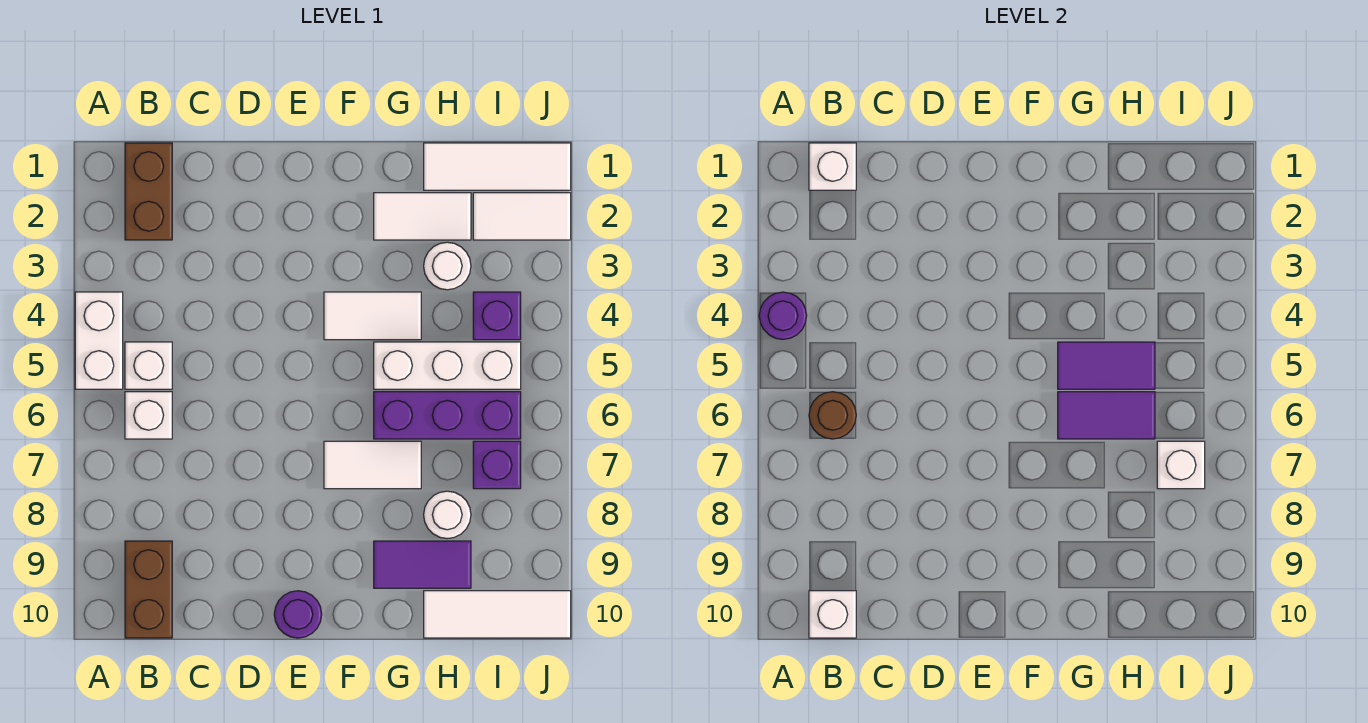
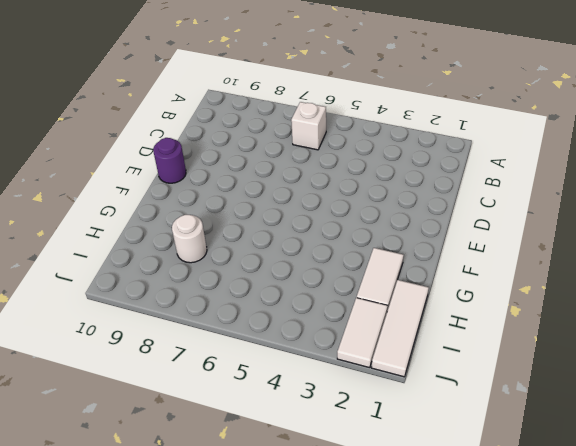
none -> white 1x2 brick [75,292,123,389]
none -> brown 1x2 brick [125,143,172,240]
none -> white 1x1 brick [125,342,172,389]

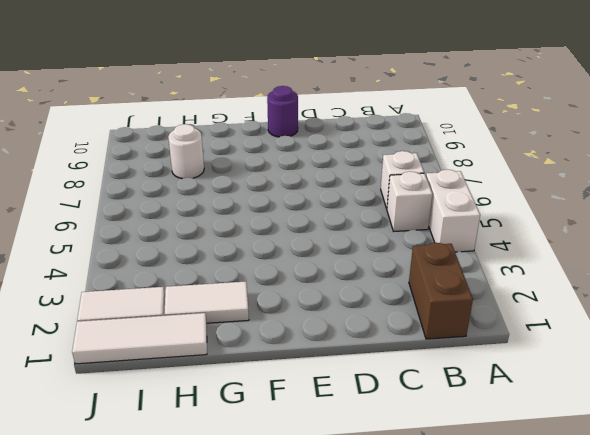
none -> brown 1x2 brick [125,541,172,638]
none -> white 1x2 tile [324,292,421,340]
none -> white 1x2 tile [324,441,421,489]

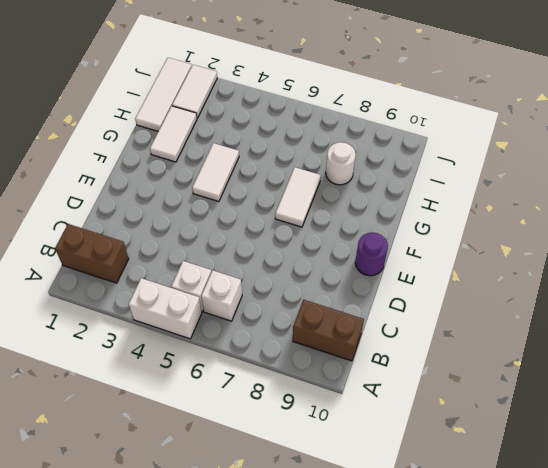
none -> white 1x3 brick [374,342,521,389]
none -> purple 1x3 brick [374,392,521,439]
none -> purple 1x2 tile [374,541,471,588]

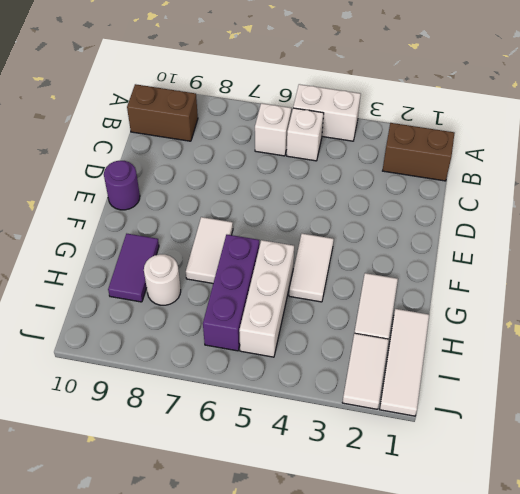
none -> white 1x1 round brick [424,242,471,290]
none -> white 1x3 tile [424,591,571,638]
none -> purple 1x1 brick [473,292,521,340]

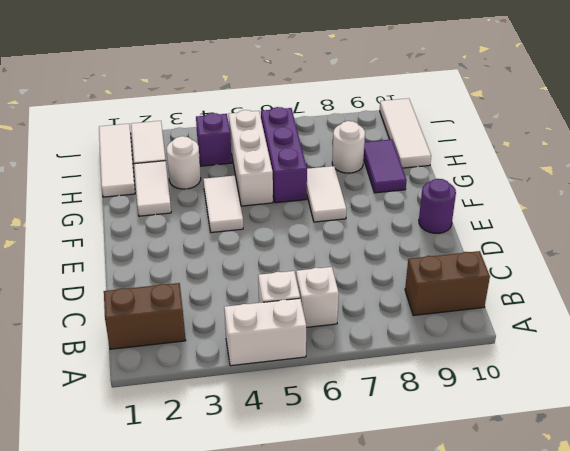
none -> purple 1x1 brick [473,441,521,489]
none -> purple 1x1 round brick [759,292,807,339]
none -> white 1x1 brick [809,143,856,190]

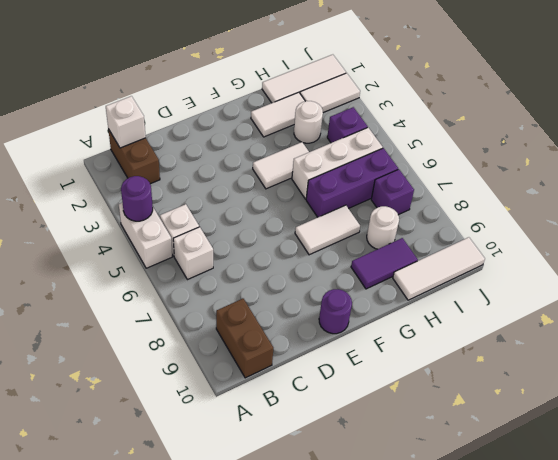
none -> brown 1x1 round brick [809,392,856,439]
none -> white 1x1 brick [809,591,856,638]
none -> purple 1x2 tile [1058,342,1155,389]

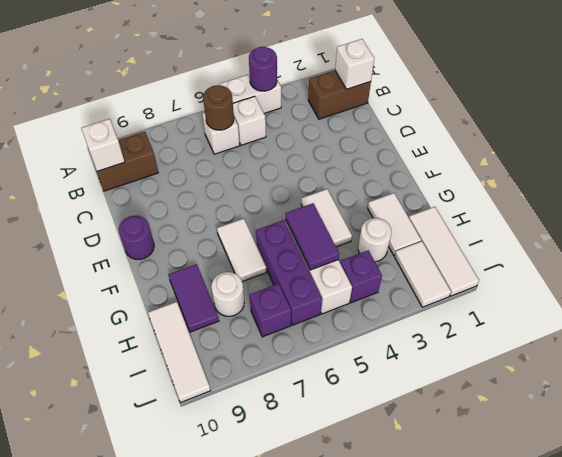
none -> purple 1x2 tile [1058,392,1155,439]
none -> white 1x1 brick [1157,441,1205,489]

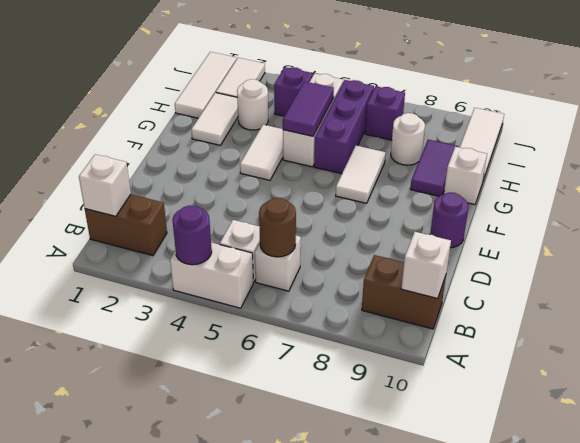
white 1x1 brick [444,147,487,205] -> white 1x1 brick moved to [1157,441,1205,489]
none -> purple 1x2 tile [1058,392,1155,439]

